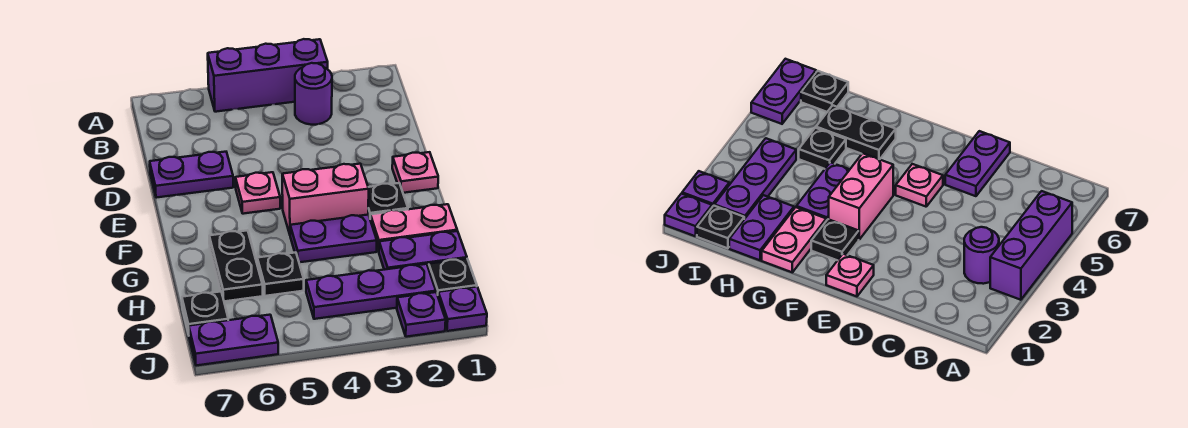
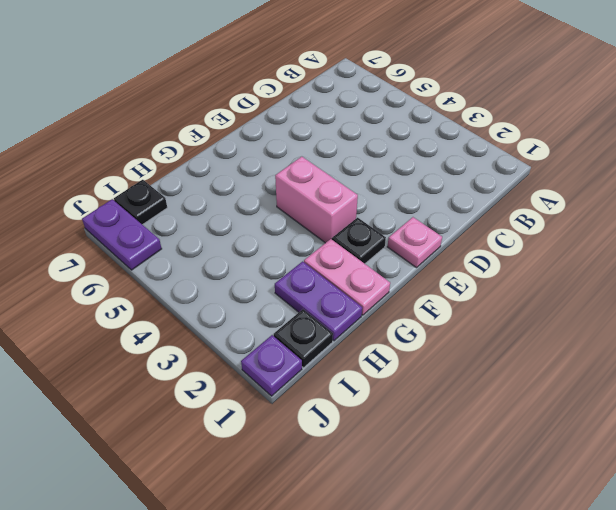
none -> purple 1x3 brick [208,39,328,112]
none -> purple 1x1 round brick [295,63,332,125]
none -> purple 1x2 plate [150,152,233,198]

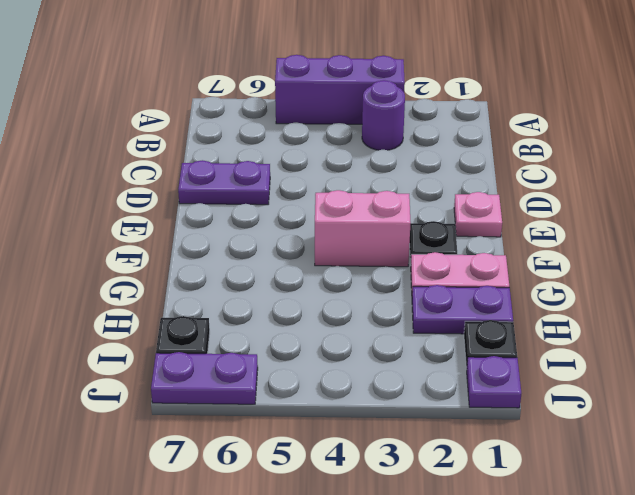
none -> pink 1x1 plate [235,172,280,214]
none -> purple 1x2 plate [290,215,377,262]
none -> black 1x2 plate [209,230,263,301]

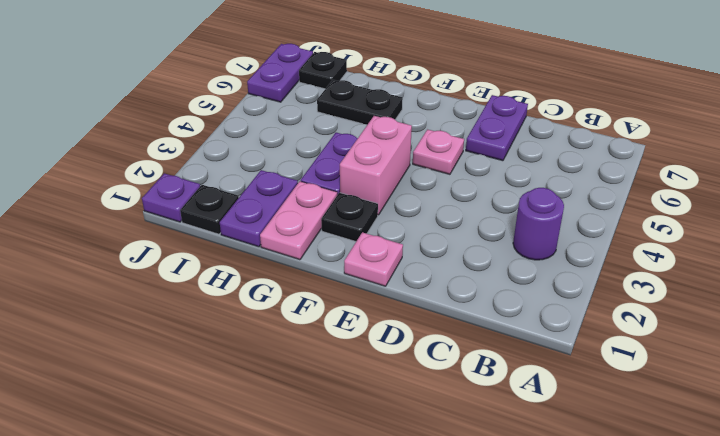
none -> purple 1x3 brick [208,39,328,112]
none -> black 1x1 plate [257,252,304,296]
none -> purple 1x3 plate [306,264,436,319]

